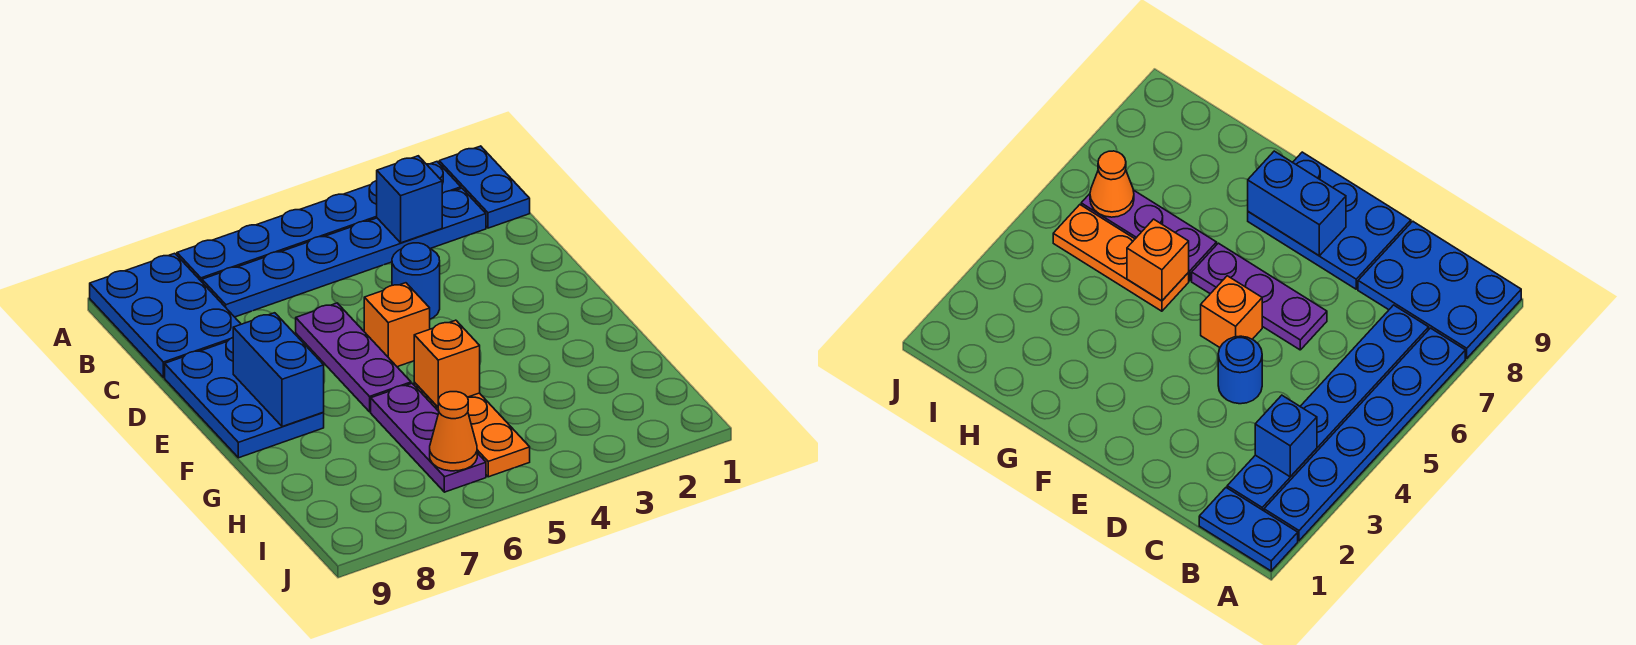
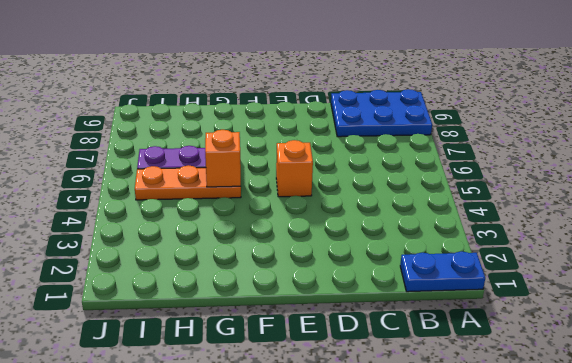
none -> blue 1x6 plate [177,162,461,282]
none -> blue 1x6 plate [202,188,486,317]
none -> blue 1x1 round brick [392,243,440,319]

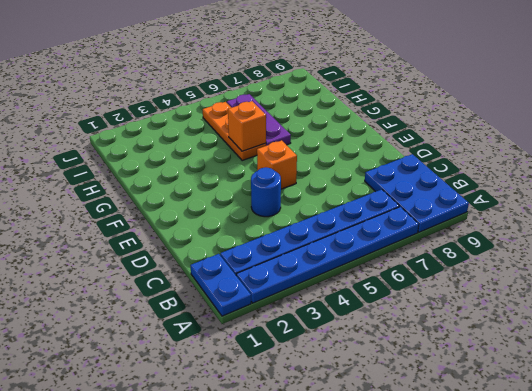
none -> purple 1x3 plate [296,303,411,412]
none -> blue 2x3 plate [165,338,324,458]
none -> blue 1x1 brick [377,156,442,243]

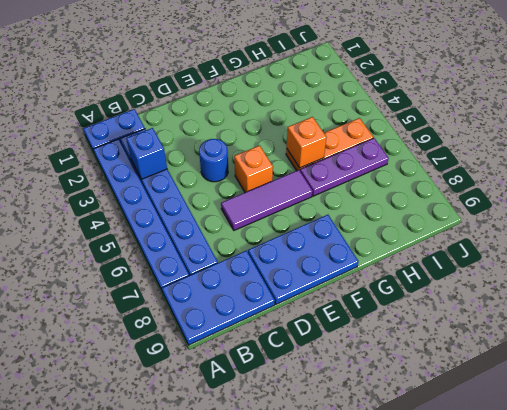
purple 1x3 tile [221,170,313,230] -> purple 1x3 plate [296,303,411,412]
none -> blue 1x2 brick [233,313,324,427]
none -> orange 1x1 cone [430,392,477,471]

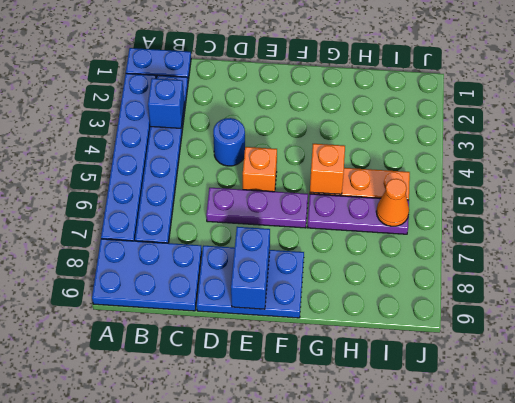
blue 1x2 brick [231,227,270,309] -> blue 1x2 brick turned to [233,313,324,427]

